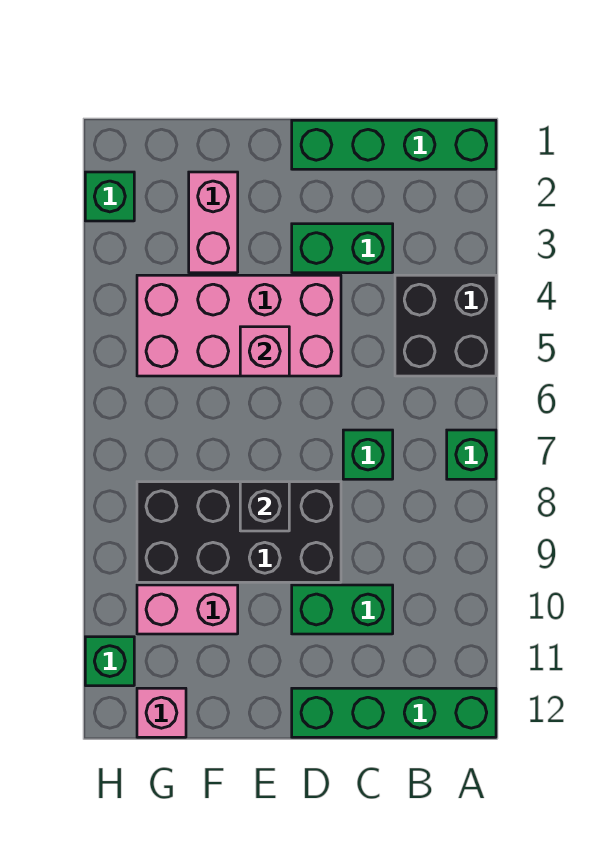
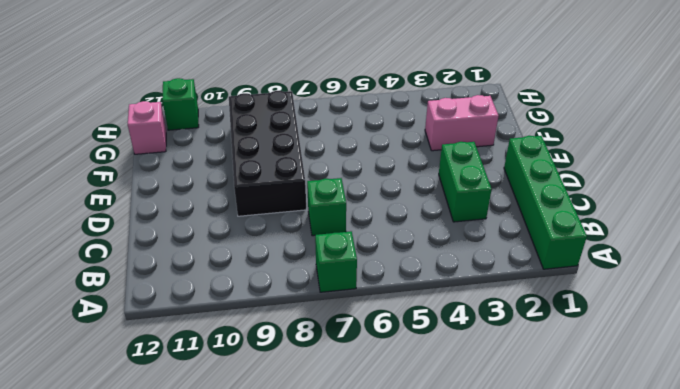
none -> black 2x2 brick [395,275,496,376]
none -> green 1x4 brick [292,688,496,737]
none -> green 1x2 brick [292,585,393,634]

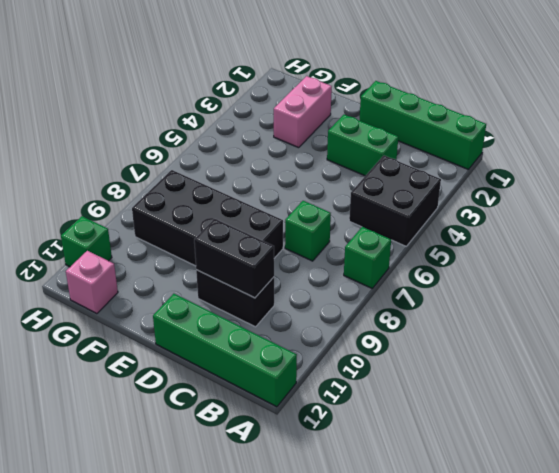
black 1x2 brick [196,270,274,327] -> green 1x2 brick [292,585,393,634]
black 1x2 brick [194,219,274,298] -> none
none -> pink 2x4 brick [137,275,341,376]
none -> pink 1x2 brick [137,585,238,634]
none -> green 1x1 brick [85,172,134,221]

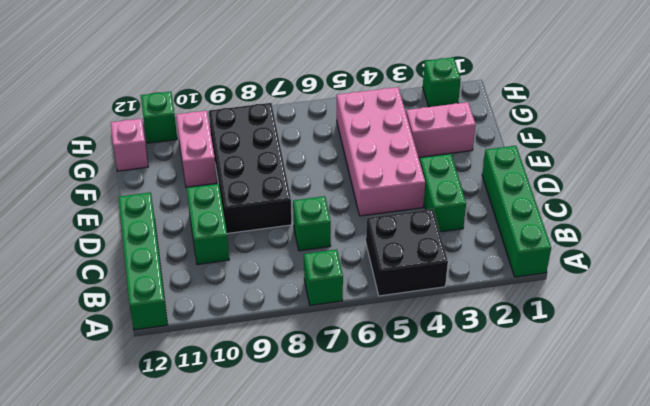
none -> pink 1x1 brick [240,327,289,376]
none -> black 1x1 brick [240,482,289,531]

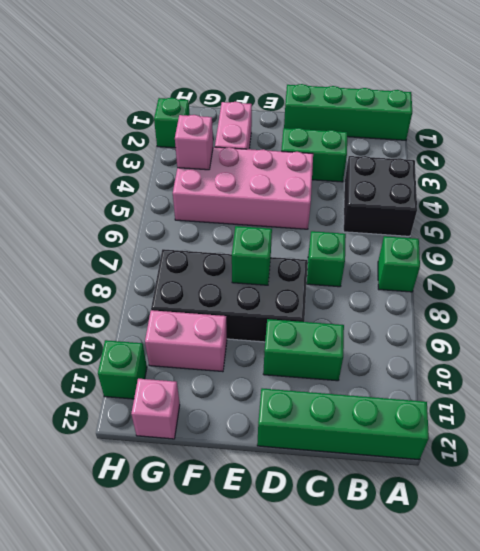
green 1x1 brick [232,226,272,285] -> black 1x1 brick [240,482,289,531]
pink 1x1 brick [175,115,213,170] -> pink 1x1 brick moved to [240,327,289,376]

